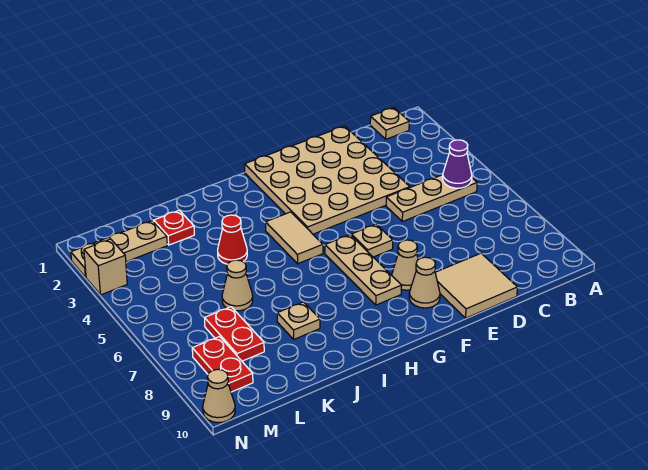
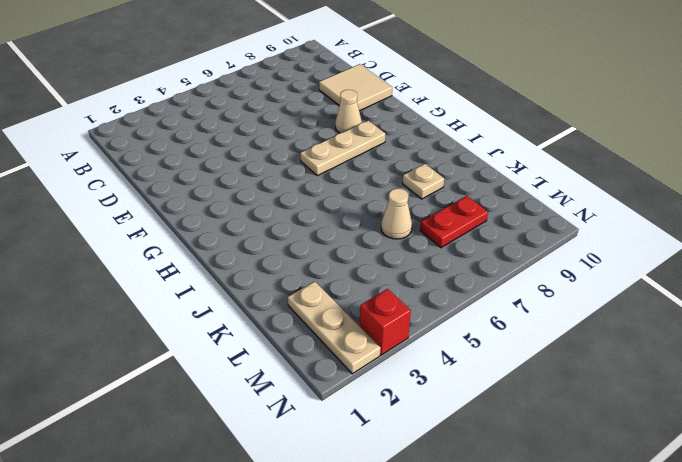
red 1x1 brick [360,289,411,355] -> tan 1x1 brick [84,239,127,295]
none -> tan 1x1 plate [370,108,409,139]
none -> tan 1x3 plate [386,175,477,222]
none -> tan 4x4 plate [245,126,410,234]

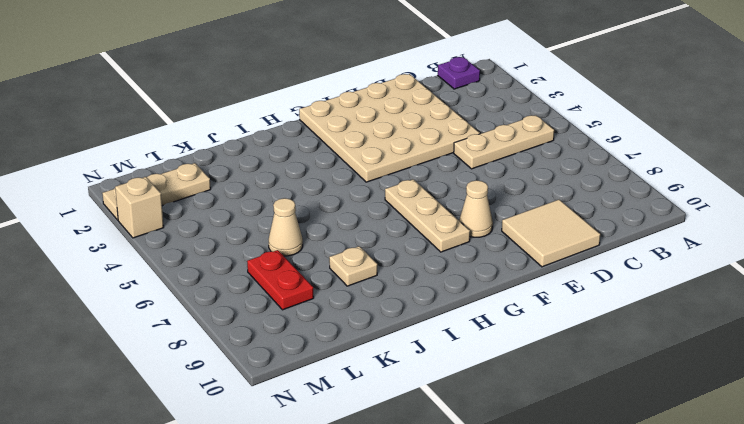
purple 1x1 plate [438,57,480,89] -> tan 1x1 plate [370,108,409,139]
none -> tan 1x1 plate [351,224,393,257]
none -> tan 1x1 cone [409,257,440,308]
none -> tan 1x2 tile [266,212,323,264]

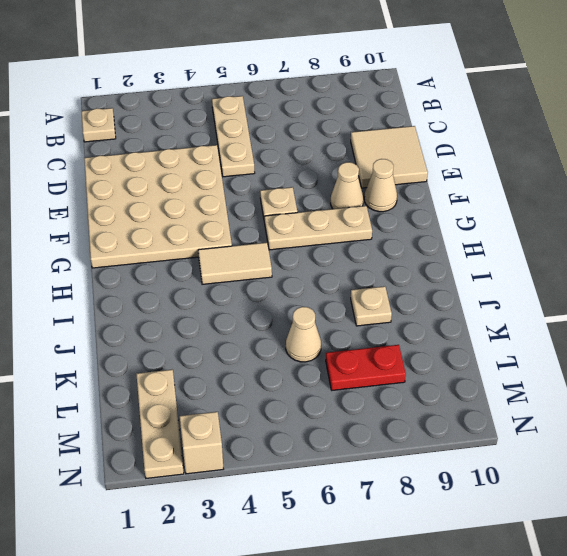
none -> red 1x1 cone [218,215,247,264]
none -> red 1x1 plate [154,210,194,245]
none -> red 1x2 plate [192,337,253,392]

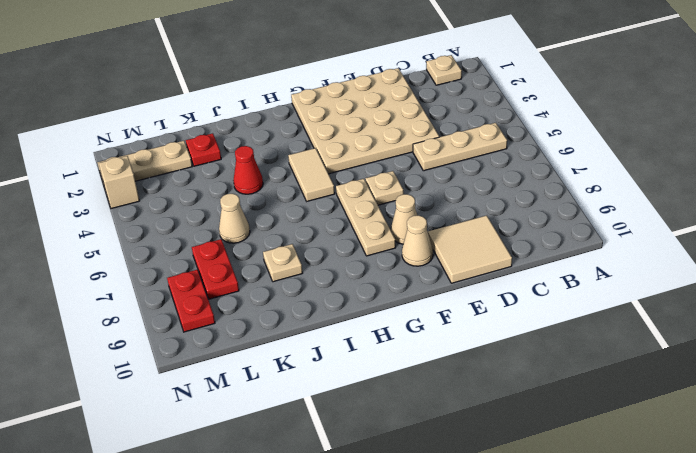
none -> tan 1x1 cone [203,369,235,423]
none -> purple 1x1 cone [443,140,472,188]

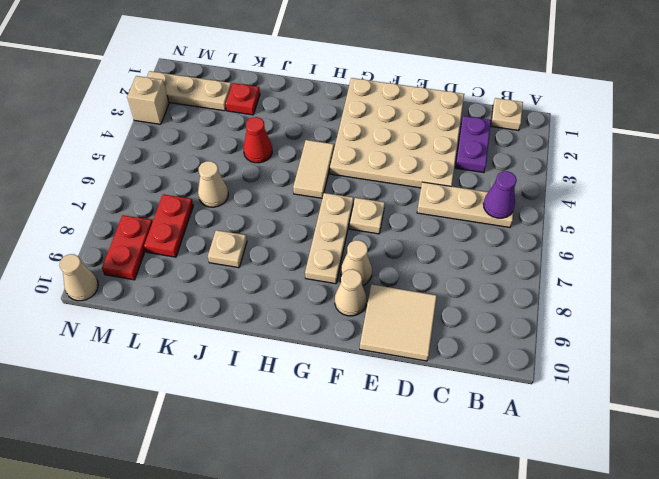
purple 1x2 plate [455,116,491,173] -> none

